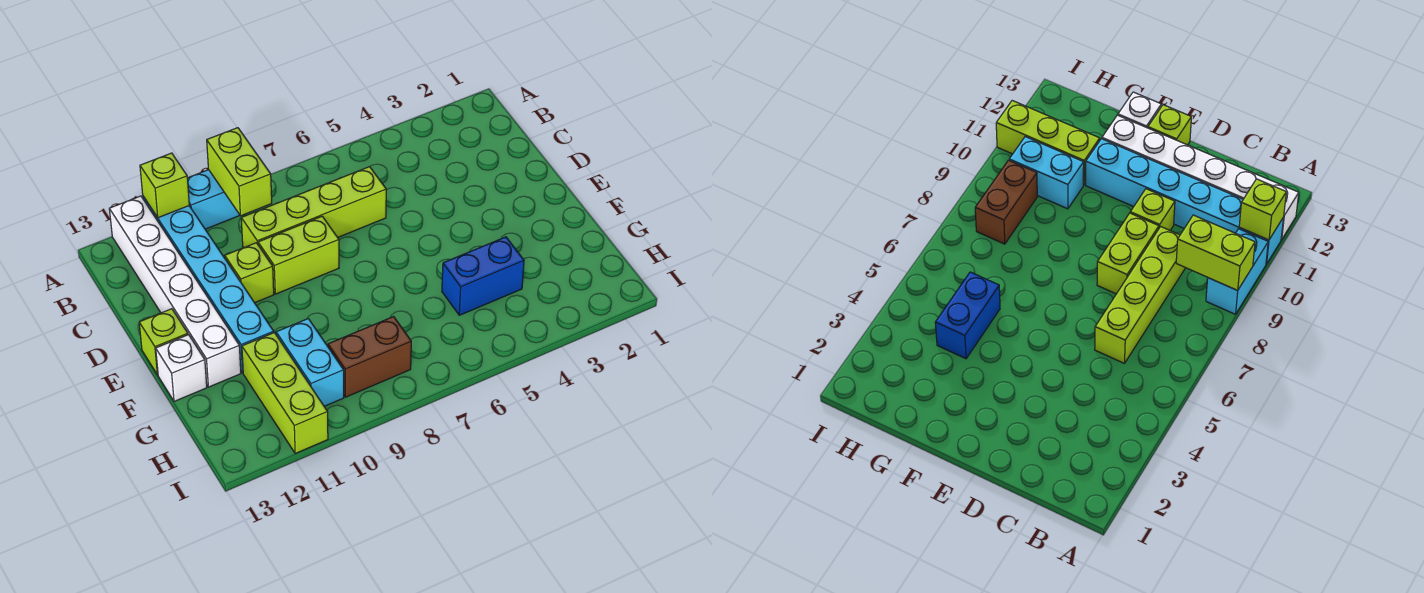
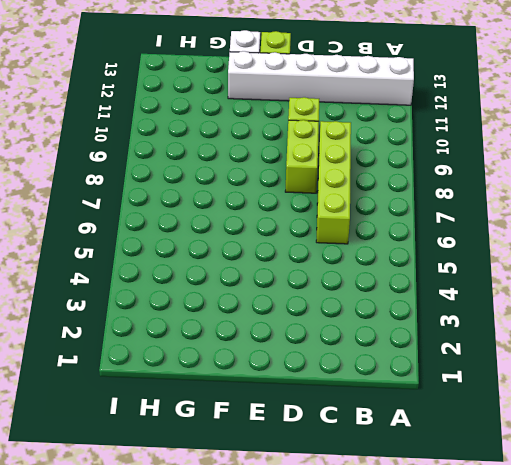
none -> cyan 1x2 brick [187,170,240,229]
none -> cyan 1x6 brick [143,196,274,373]
none -> blue 1x2 brick [442,237,524,315]

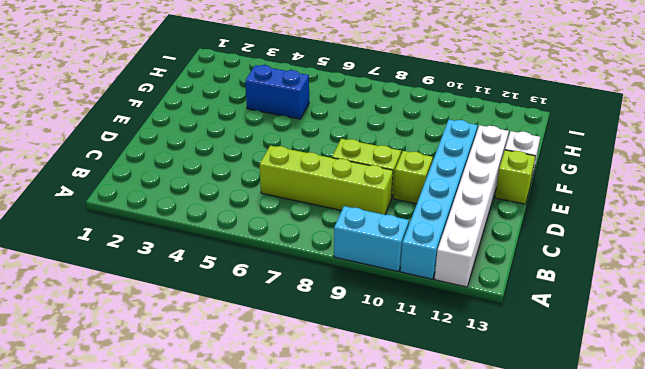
none -> cyan 1x2 brick [276,319,344,406]
none -> lime 1x3 brick [242,333,328,453]
none -> brown 1x2 brick [328,317,411,397]

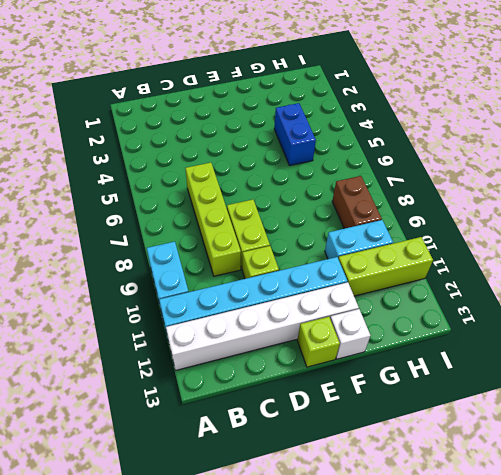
none -> lime 1x2 brick [207,128,272,216]
none -> lime 1x1 brick [140,153,189,218]

